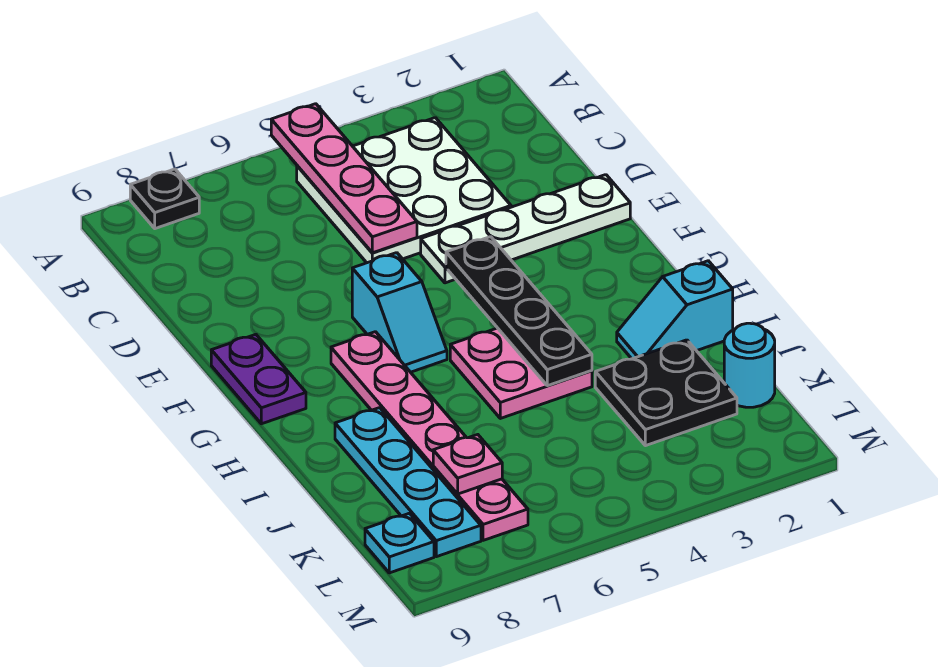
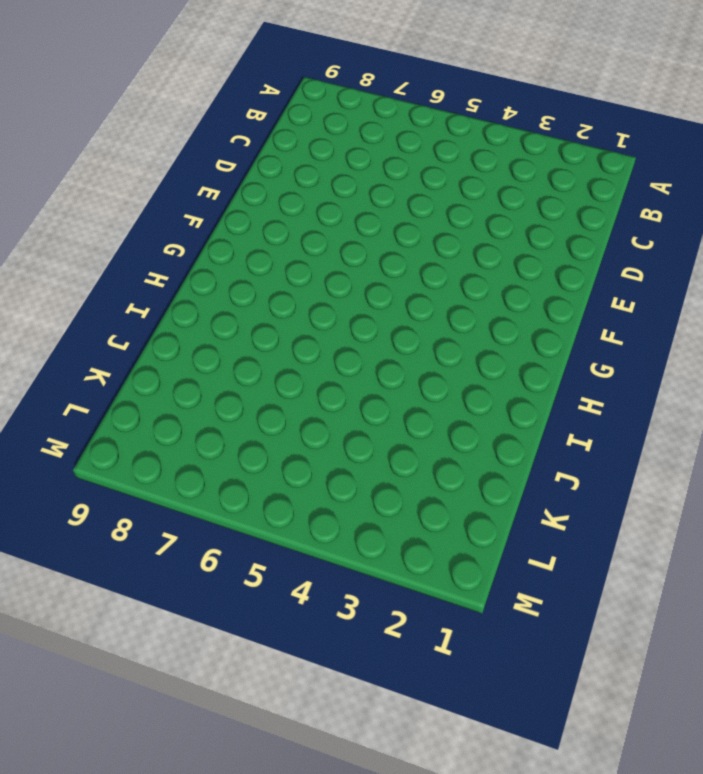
none -> black 1x1 plate [130,169,199,229]
none -> white 3x3 plate [297,118,511,263]
none -> white 1x4 plate [421,175,630,283]

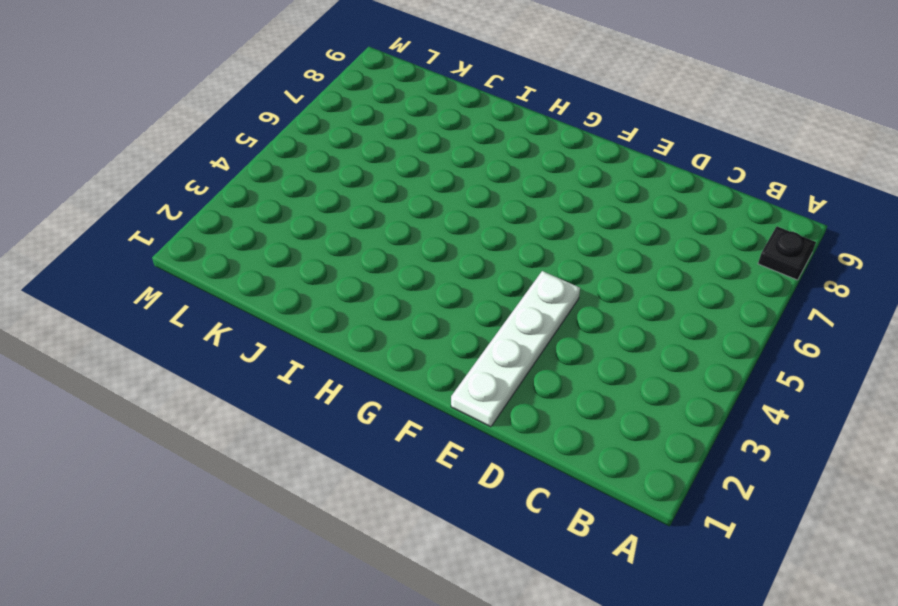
none -> white 3x3 plate [297,118,511,263]
none -> cyan 1x2 slope [352,253,447,372]
none -> purple 1x2 plate [211,334,306,424]

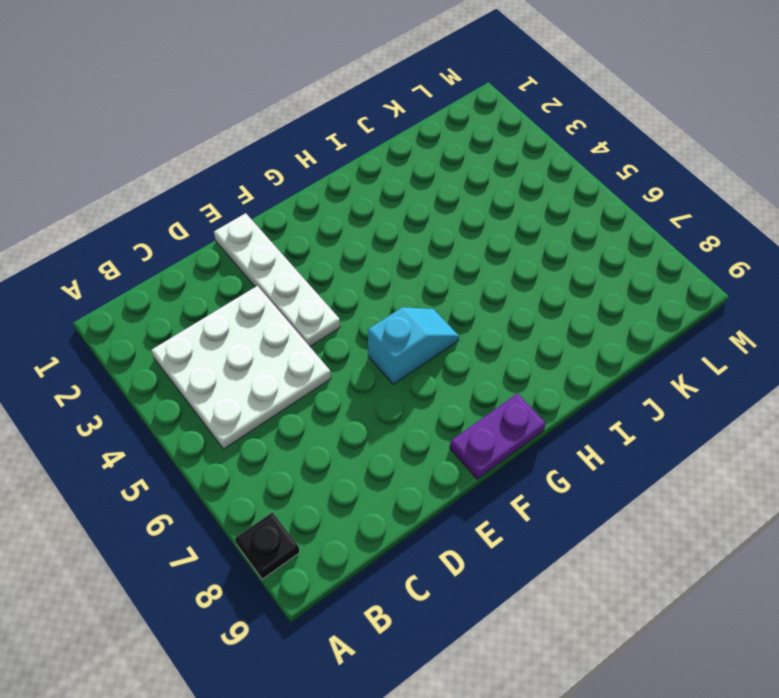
none -> pink 1x6 plate [331,332,528,540]
none -> pink 2x2 plate [450,328,592,418]
none -> cyan 1x2 slope [617,261,733,359]

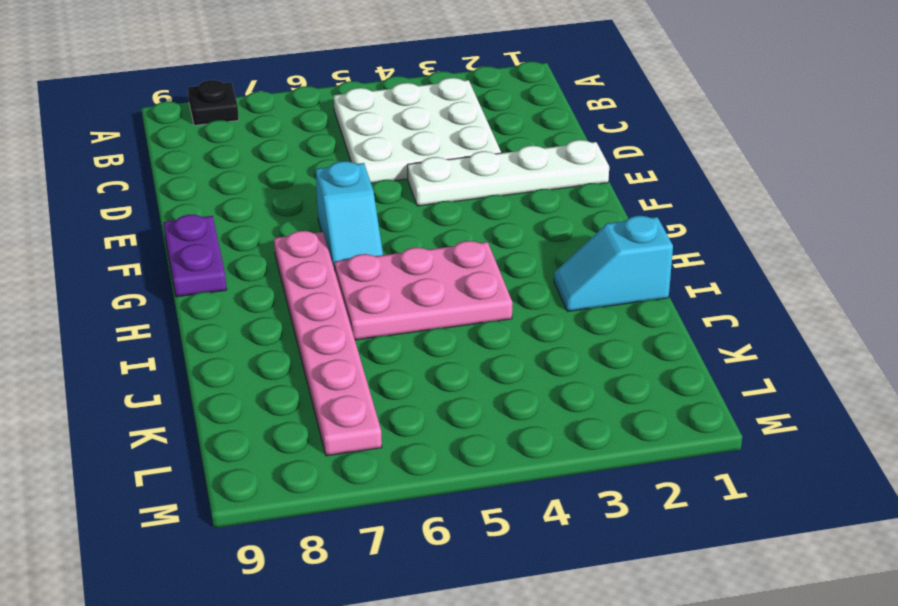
pink 2x3 plate [334,241,512,340] -> pink 2x2 plate [450,328,592,418]
none -> cyan 1x4 plate [335,408,481,557]
none -> black 2x2 plate [595,340,737,446]
none -> cyan 1x1 round brick [724,323,775,407]

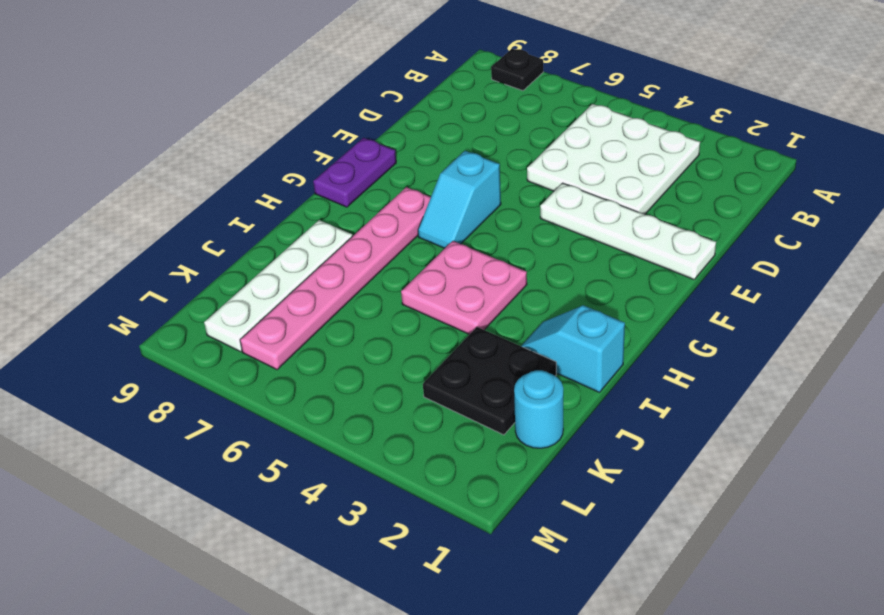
white 1x4 plate [204,220,352,352] -> cyan 1x4 plate [335,408,481,557]
none -> cyan 1x1 plate [365,513,434,573]
none -> pink 1x4 plate [271,104,417,253]
none -> black 1x4 plate [446,237,592,386]

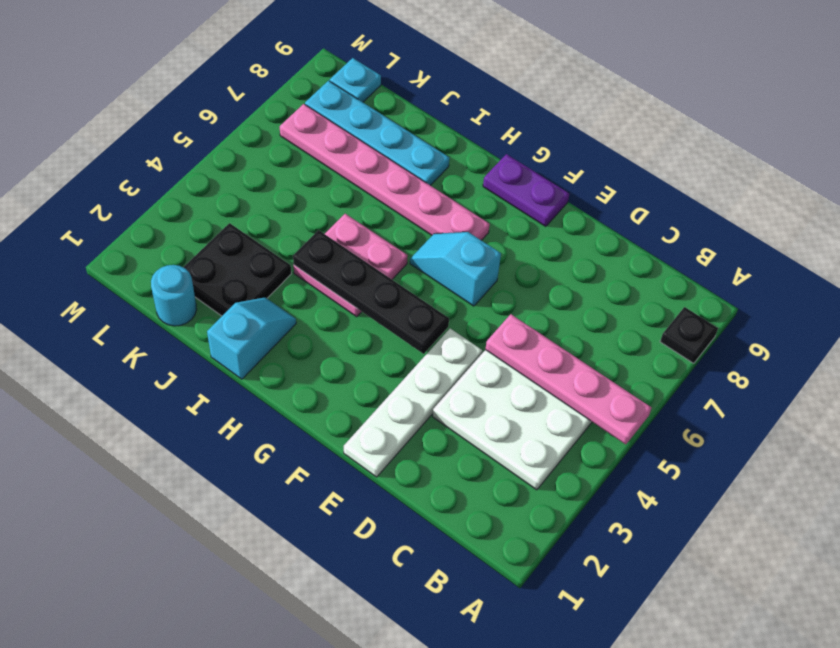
none -> pink 1x1 plate [433,435,502,494]

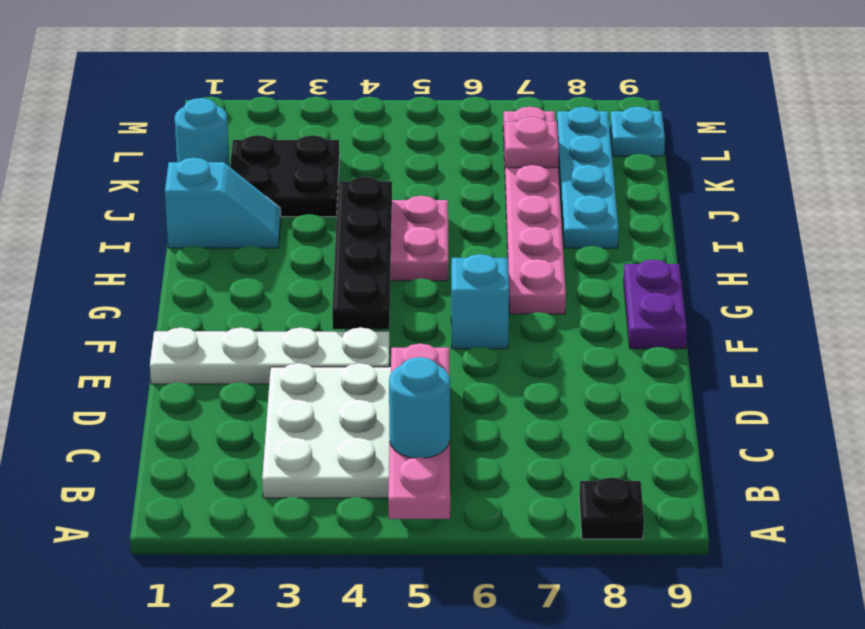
cyan 1x1 round brick [389,357,450,458] -> none

